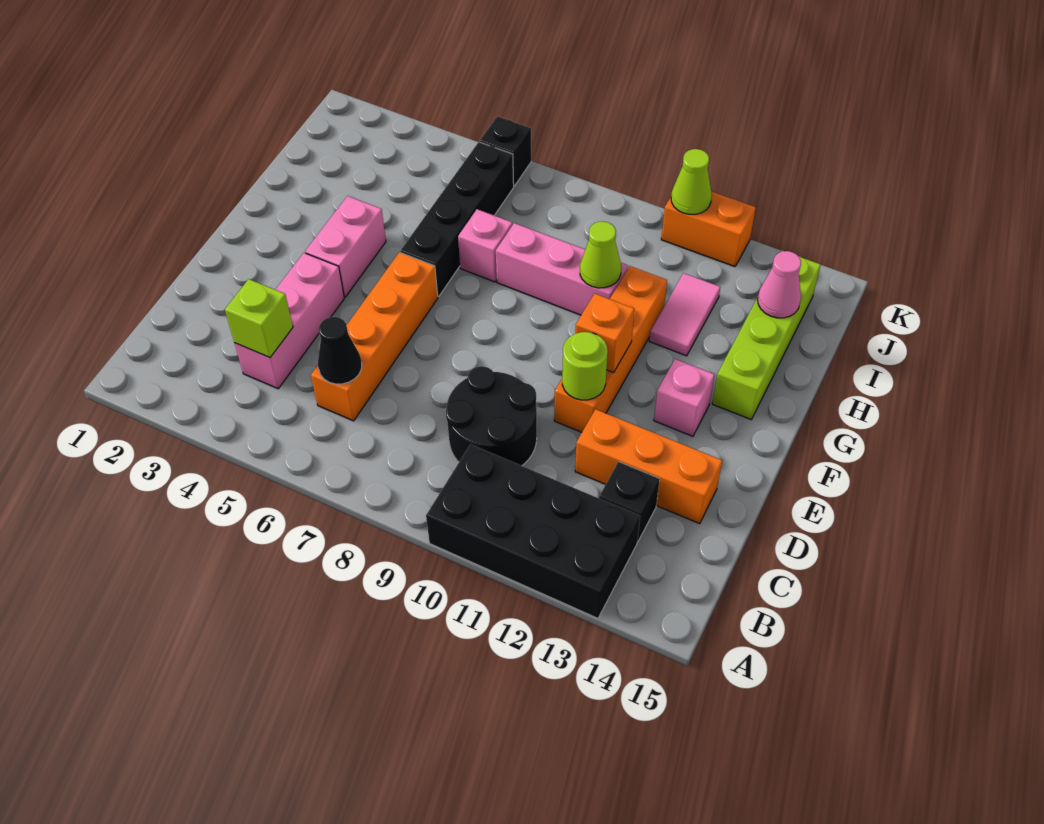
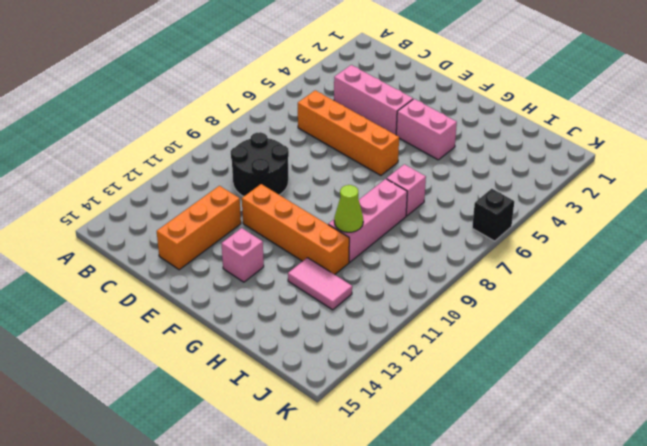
none -> black 2x4 brick [426,444,640,618]
none -> black 1x1 brick [599,462,660,542]
none -> black 1x4 brick [400,142,514,297]

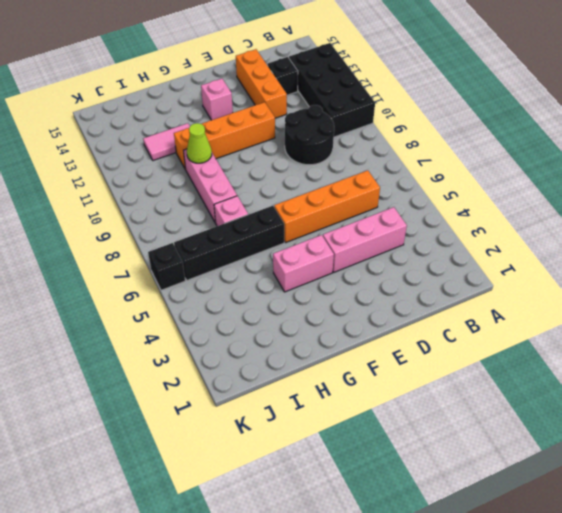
none -> lime 1x4 brick [712,256,821,419]
none -> orange 1x2 brick [661,192,756,267]
none -> lime 1x1 brick [225,279,293,357]

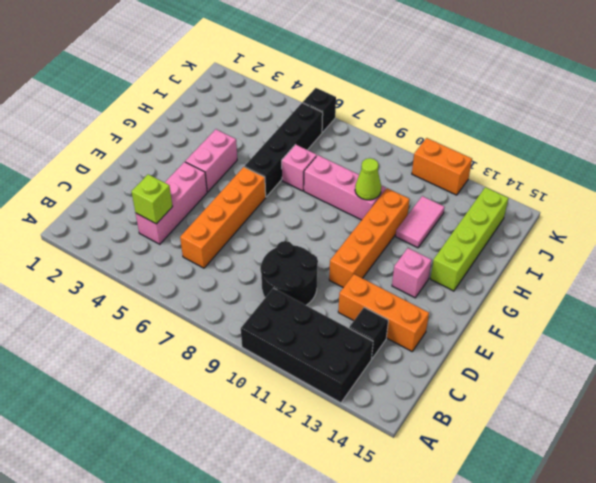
none -> black 1x1 cone [318,317,362,384]
none -> lime 1x1 round brick [562,332,608,400]
none -> orange 1x1 brick [575,294,634,373]

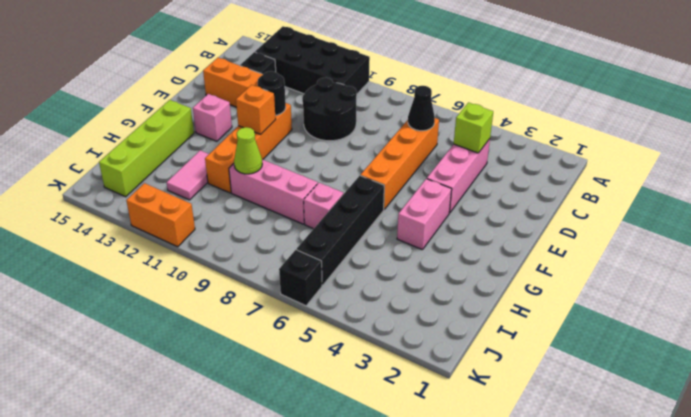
black 1x1 round brick [258,71,286,115] -> lime 1x1 round brick [562,332,608,400]
none -> pink 1x1 cone [758,251,801,318]
none -> lime 1x1 cone [671,149,712,214]

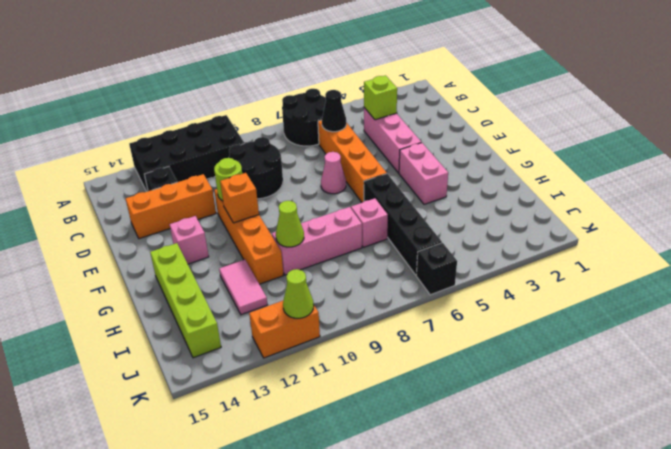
black 2x2 round brick [282,89,326,146] -> none
pink 1x1 cone [321,152,346,194] -> pink 1x1 cone moved to [758,251,801,318]

